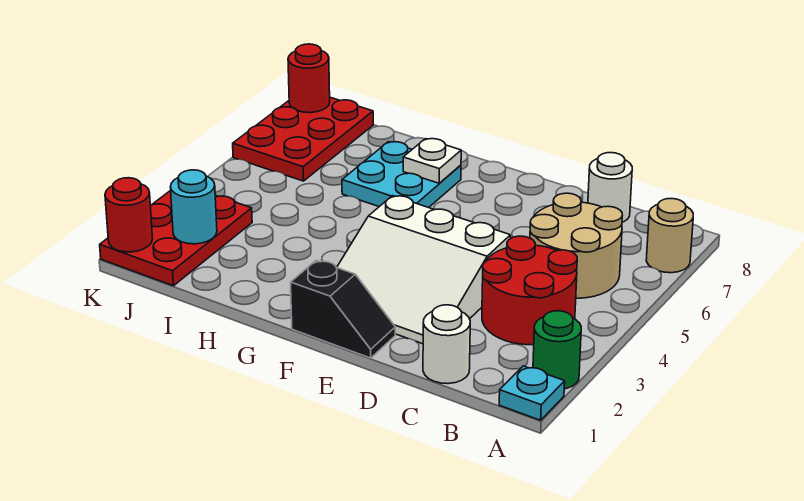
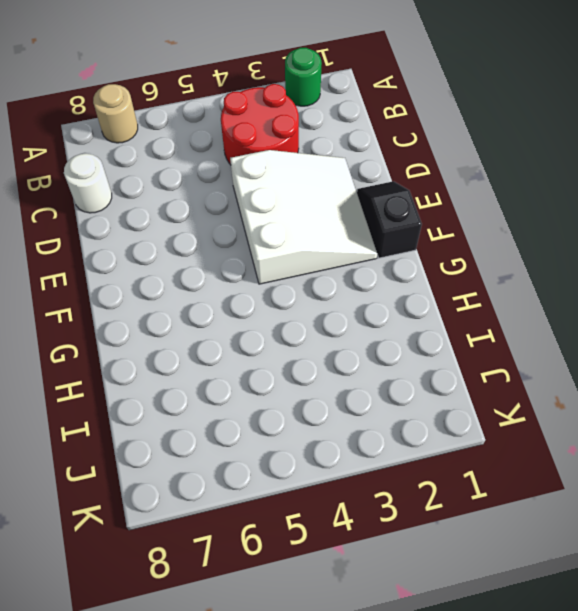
none -> cyan 1x1 plate [499,366,565,420]
none -> tan 2x2 round brick [530,193,622,298]
none -> white 1x1 round brick [423,305,470,384]

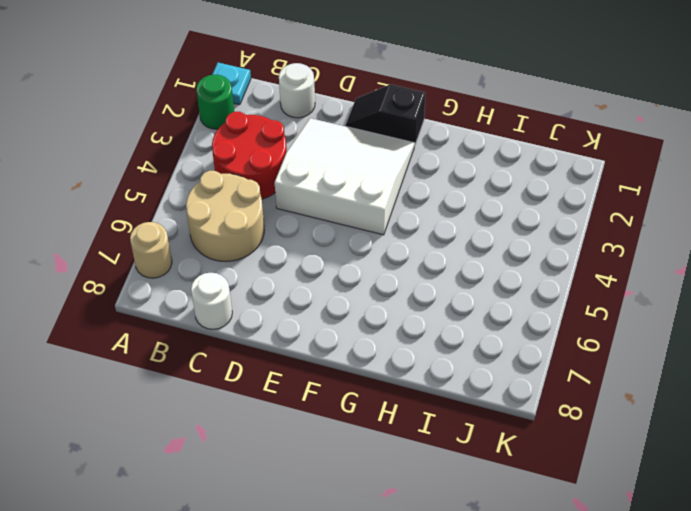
none -> cyan 2x2 plate [342,142,461,208]
none -> red 2x3 plate [100,190,252,286]
none -> red 2x3 plate [233,97,373,181]

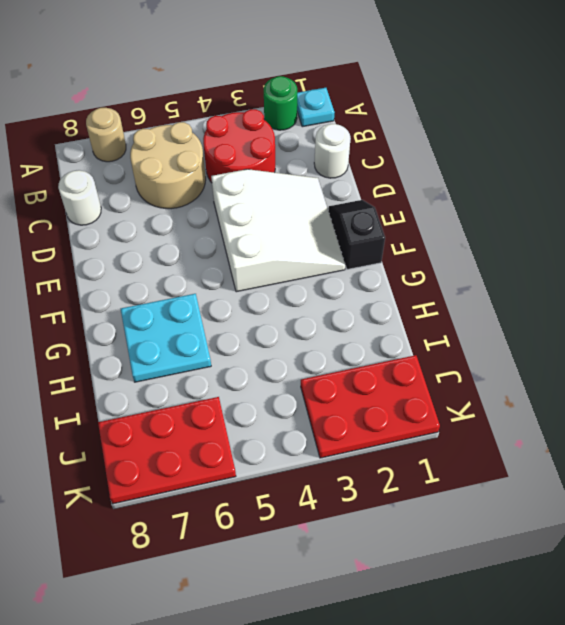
none -> white 1x1 plate [403,139,461,183]
none -> cyan 1x1 round brick [170,170,217,244]
none -> red 1x1 round brick [105,178,152,252]

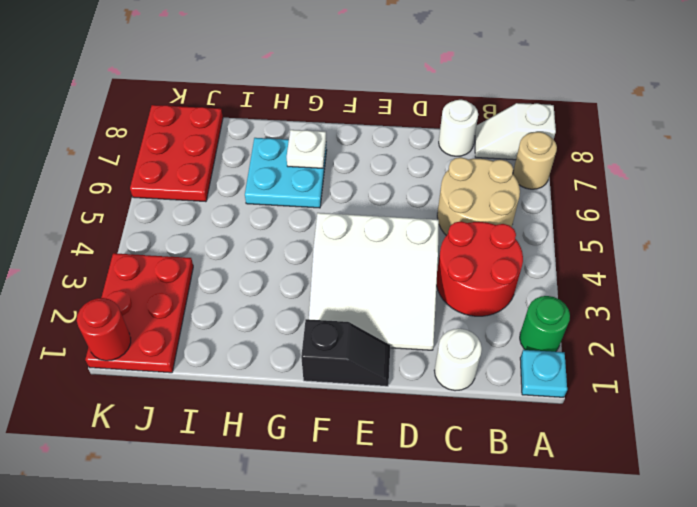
white 1x2 slope [475,103,556,160] -> none
none -> cyan 1x1 round brick [170,170,217,244]
none -> red 1x1 round brick [288,44,330,113]

